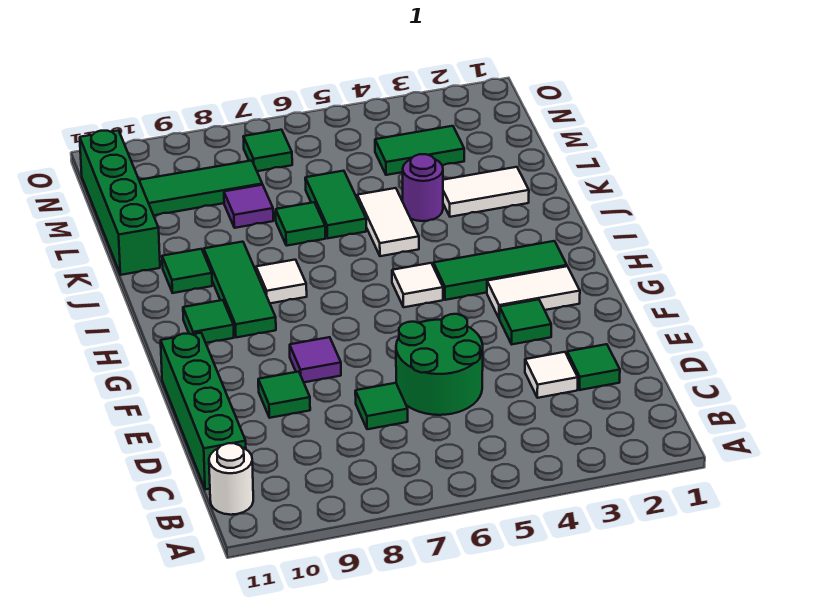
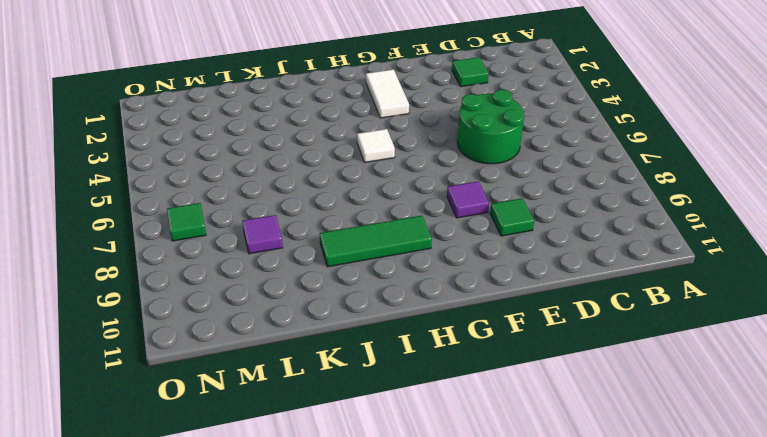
none -> white 1x1 round brick [209,443,253,515]
none -> green 1x4 brick [161,333,246,489]
none -> white 1x1 tile [525,352,578,398]

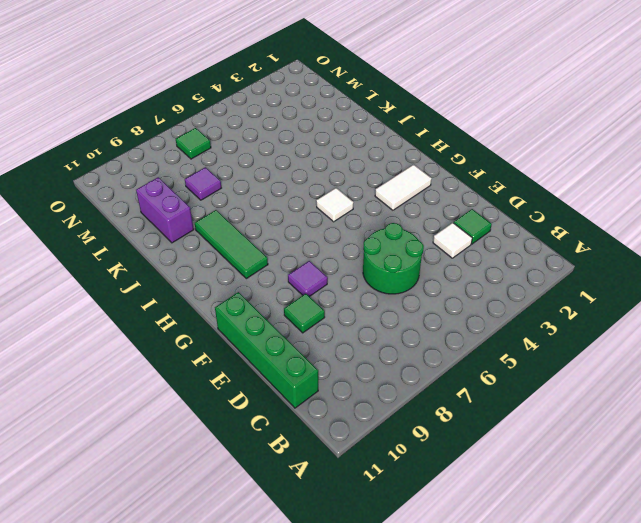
purple 1x2 brick [136,177,194,243] -> none
none -> white 1x1 round brick [209,443,253,515]
none -> green 1x1 tile [355,383,408,429]
none -> green 1x1 tile [499,299,551,344]

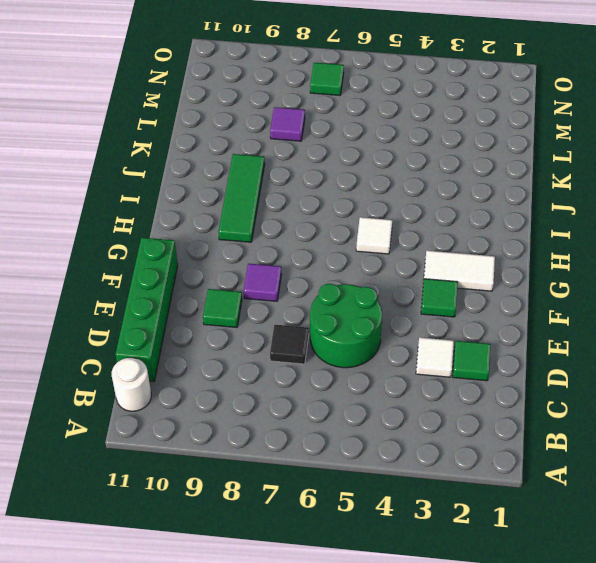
black 1x1 tile [270,325,309,364] -> green 1x1 tile [355,383,408,429]
none -> green 1x3 tile [433,241,567,300]
none -> green 1x1 tile [183,300,234,343]
none -> white 1x1 tile [256,260,307,303]

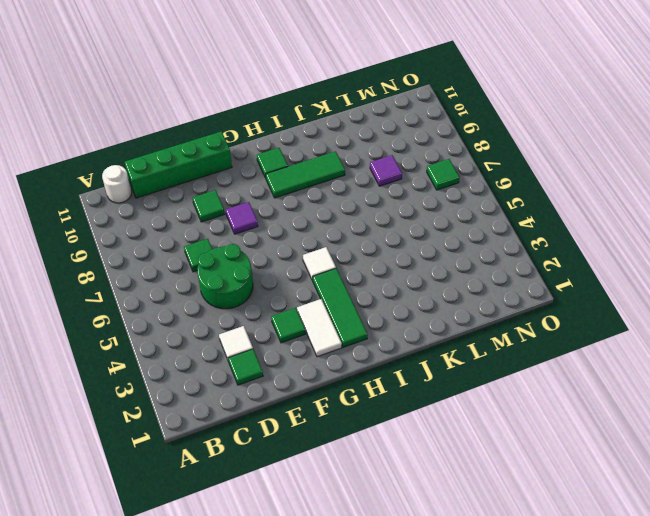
none -> white 1x1 tile [256,260,307,303]
none -> white 1x2 tile [357,188,419,256]
none -> green 1x1 tile [162,249,212,293]

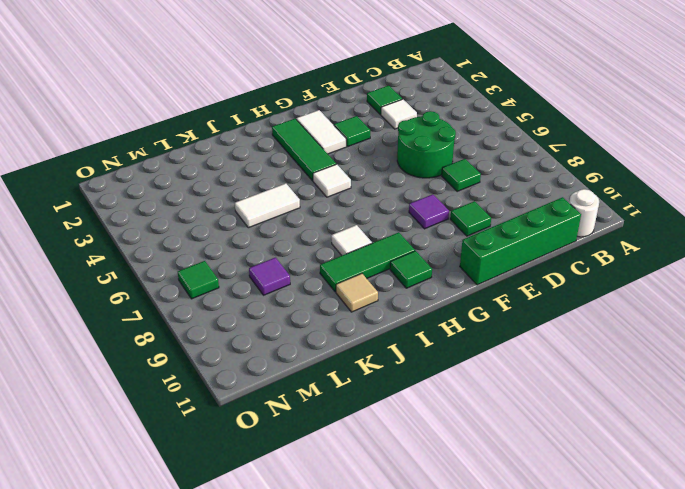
tan 1x1 tile [336,274,378,312] -> green 1x1 tile [162,249,212,293]
none -> white 1x2 tile [443,167,529,217]
none -> purple 1x1 round brick [403,154,443,221]
none -> green 1x2 tile [305,171,366,238]

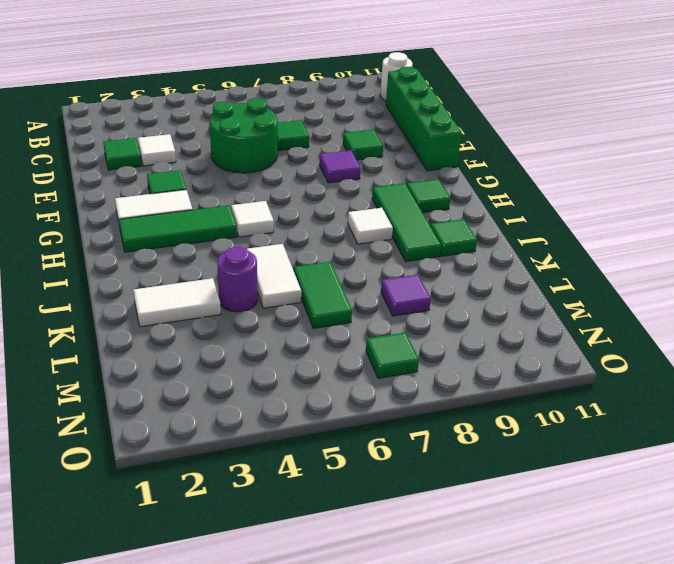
none -> green 1x1 tile [276,202,325,246]
none -> green 1x4 brick [80,130,160,275]
none -> green 1x2 tile [375,126,464,175]

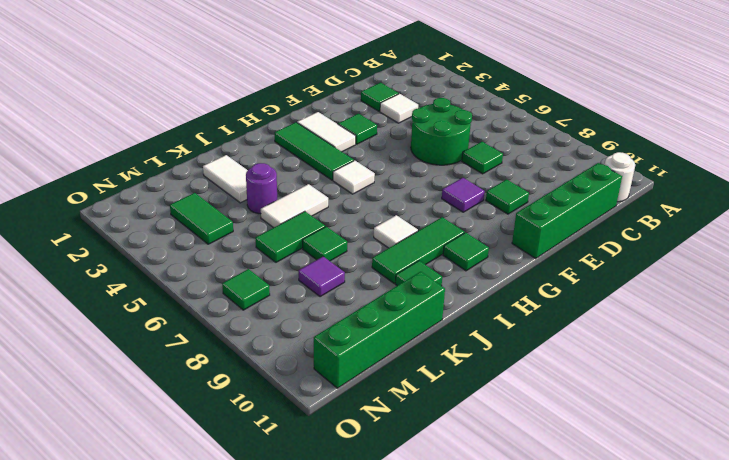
none -> green 1x3 tile [139,161,262,215]

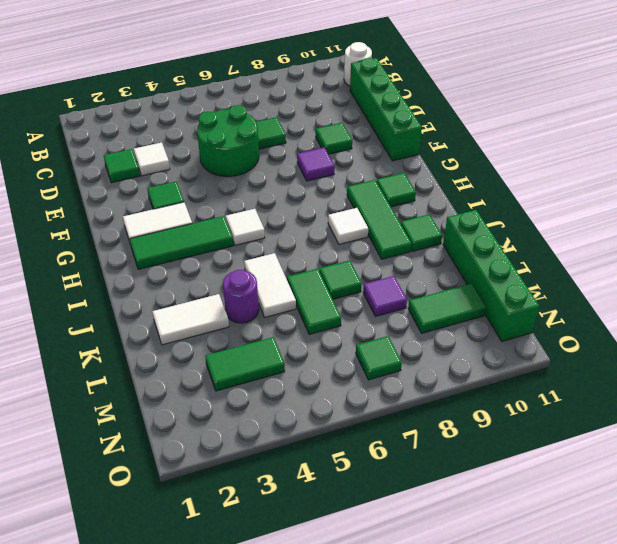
green 1x2 tile [408,283,486,333] -> green 1x3 tile [139,161,262,215]

